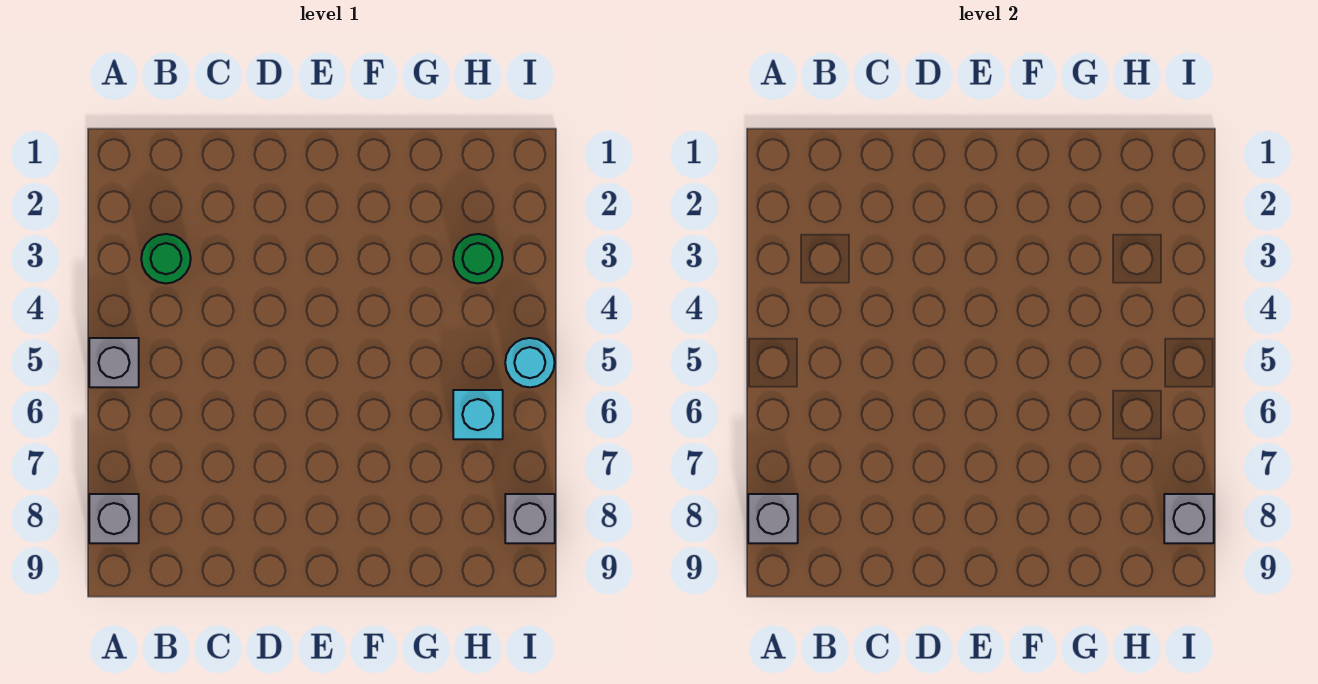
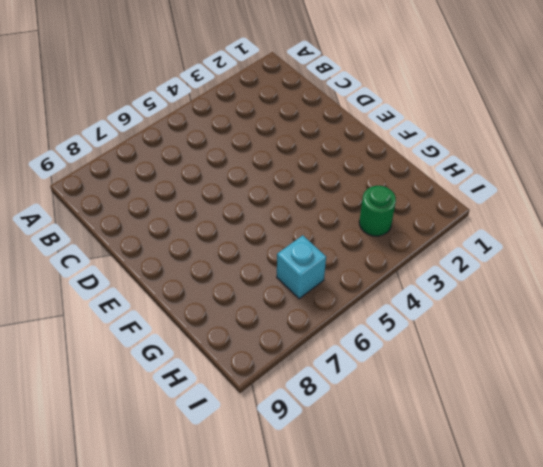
none -> grey 1x1 brick [89,338,139,387]
none -> grey 1x1 brick [89,494,139,543]

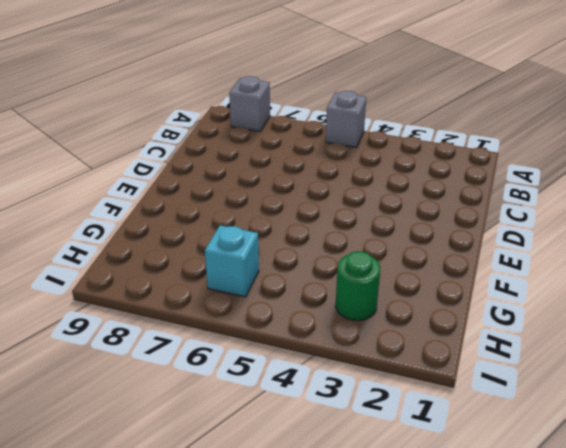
none -> green 1x1 round brick [141,234,191,283]
none -> cyan 1x1 round brick [505,338,555,387]

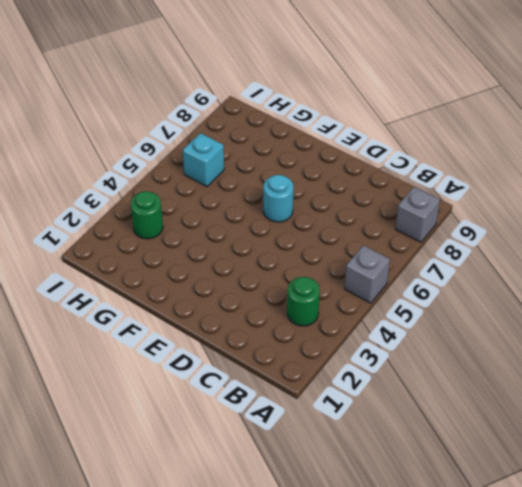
cyan 1x1 round brick [264,175,293,222] -> cyan 1x1 round brick moved to [505,338,555,387]
none -> grey 1x1 brick [505,494,555,543]
none -> grey 1x1 brick [748,494,798,543]

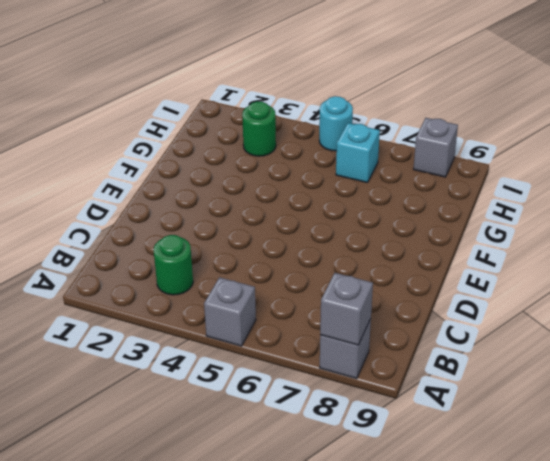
none -> grey 1x1 brick [1164,494,1214,543]

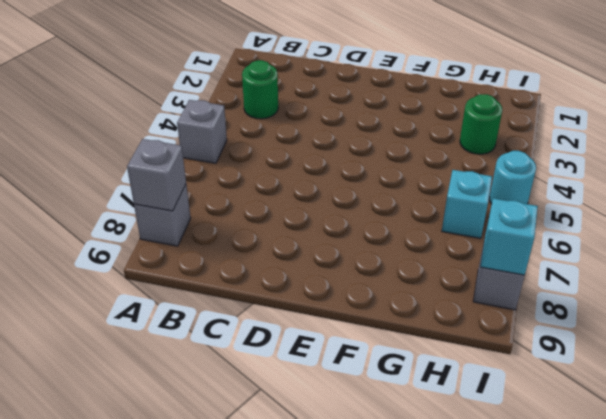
cyan 1x1 brick [480,198,538,275] -> grey 1x1 brick [1164,494,1214,543]

